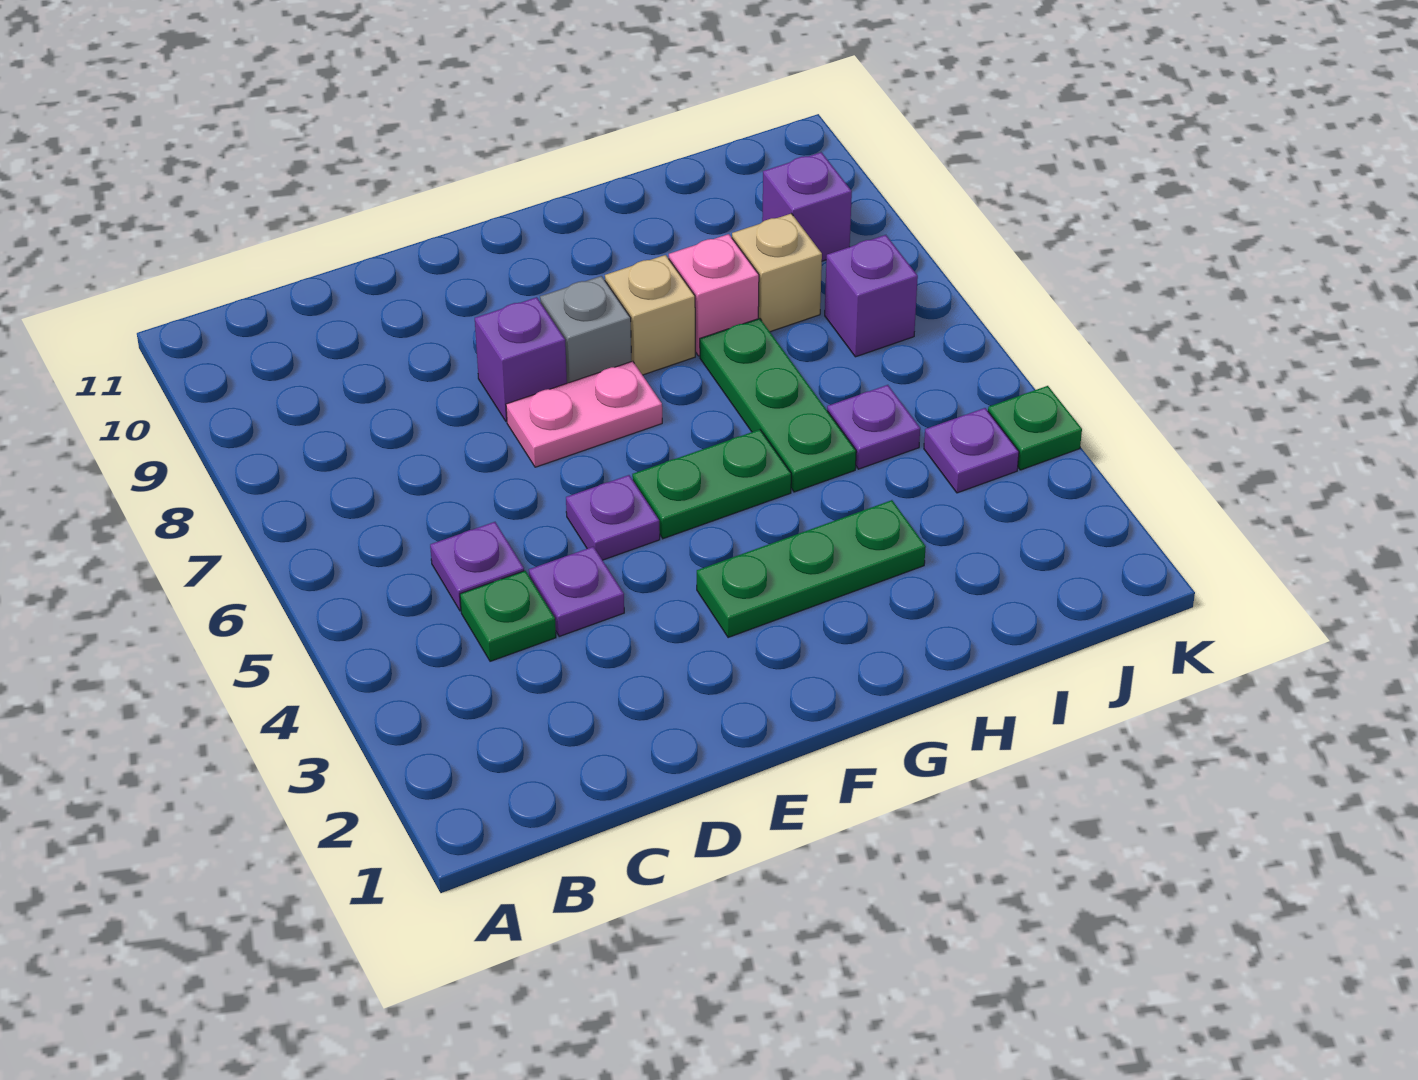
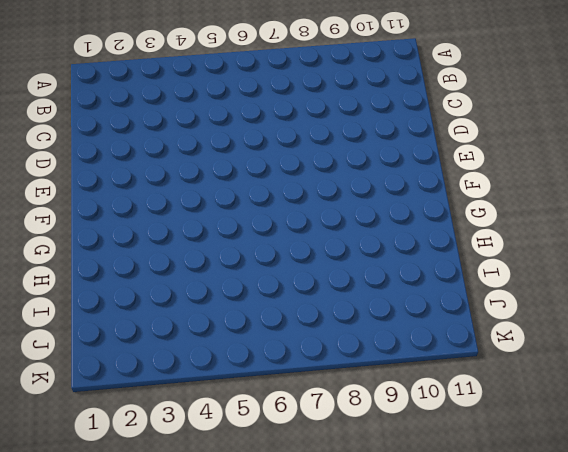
none -> green 1x1 plate [460,571,556,661]
none -> purple 1x1 plate [430,522,524,611]
none -> purple 1x1 plate [529,547,624,636]

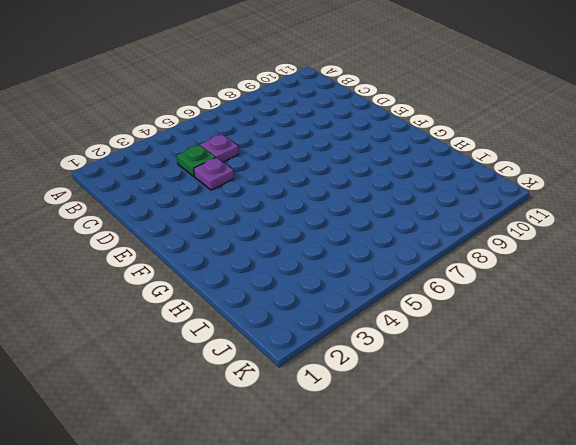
none -> purple 1x1 plate [566,475,660,560]
none -> pink 1x2 plate [506,361,662,467]
none -> purple 1x1 brick [475,297,567,421]

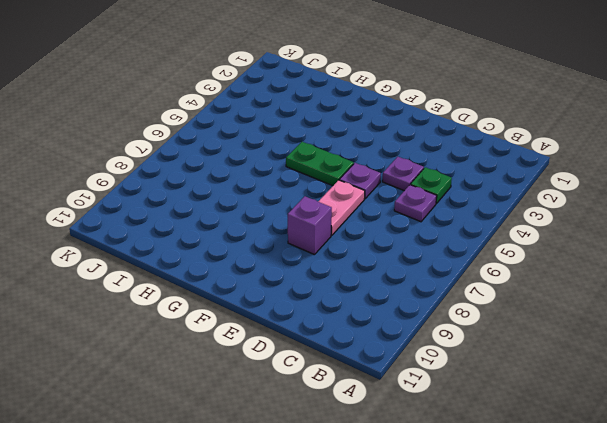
pink 1x2 plate [318,180,365,235] -> pink 1x2 plate turned to [506,361,662,467]
none -> green 1x3 plate [697,500,926,638]
none -> grey 1x1 brick [540,276,631,383]
none -> tan 1x1 brick [605,255,695,375]

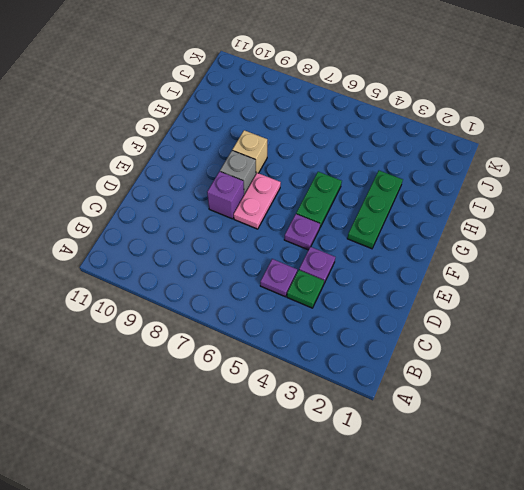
none -> green 1x3 plate [700,318,856,492]
none -> pink 1x1 brick [669,234,759,356]
none -> purple 1x1 plate [827,385,920,469]

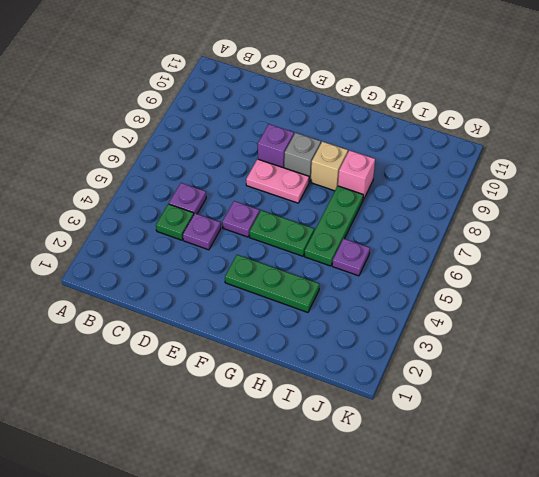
none -> tan 1x1 brick [732,213,822,332]
none -> purple 1x1 plate [924,408,1019,493]
none -> purple 1x1 brick [825,235,918,357]

